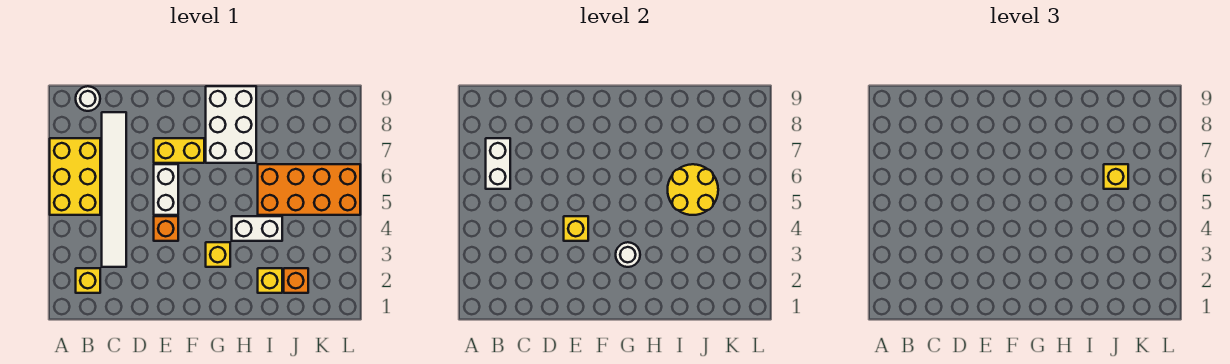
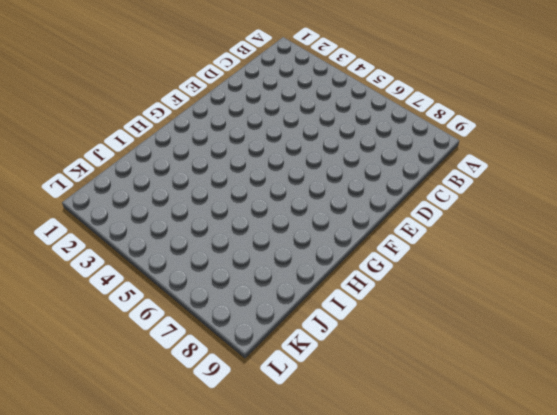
none -> yellow 2x3 brick [50,138,100,215]
none -> yellow 1x1 brick [76,268,100,293]
none -> white 1x1 round brick [76,86,100,111]

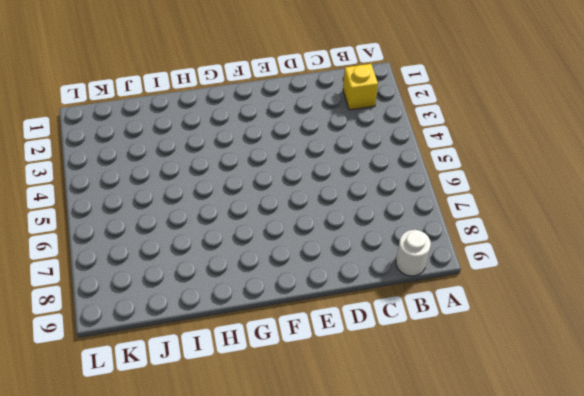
none -> yellow 2x3 brick [50,138,100,215]
none -> white 1x6 tile [102,112,126,267]
none -> orange 1x1 brick [154,216,178,241]

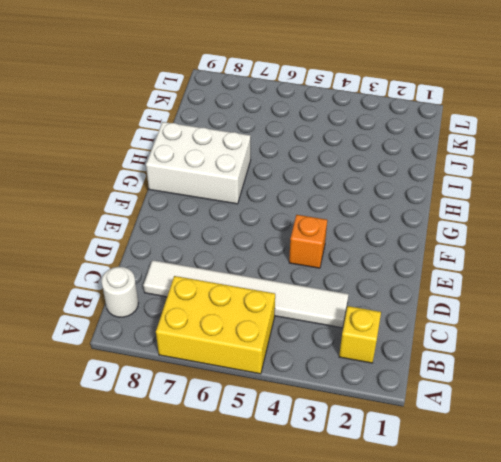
none -> white 1x2 brick [154,164,178,215]
none -> yellow 1x2 brick [154,138,204,163]
none -> yellow 1x1 brick [206,242,230,267]

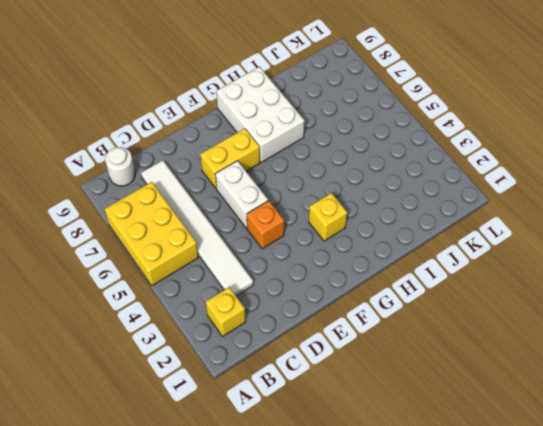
none -> white 1x2 brick [232,216,282,241]
none -> yellow 1x1 brick [258,268,282,293]
none -> orange 2x4 brick [258,164,360,215]

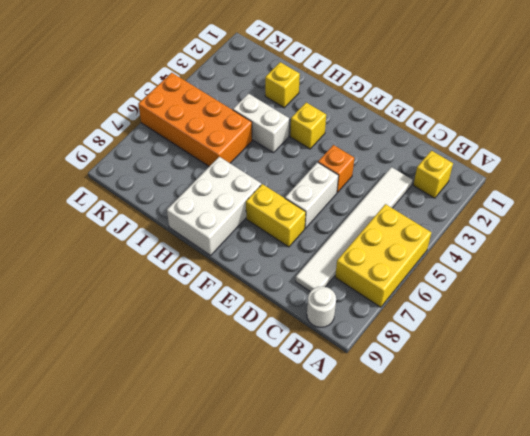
none -> orange 1x1 brick [284,268,308,293]
none -> white 1x2 brick [486,138,510,189]
none -> yellow 1x1 brick [564,216,588,241]

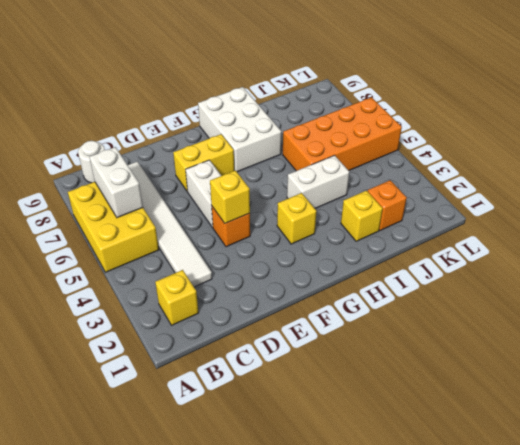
none -> white 1x1 round brick [616,242,640,267]
none -> yellow 2x2 round brick [668,164,718,215]
none -> yellow 1x1 brick [1104,164,1128,189]

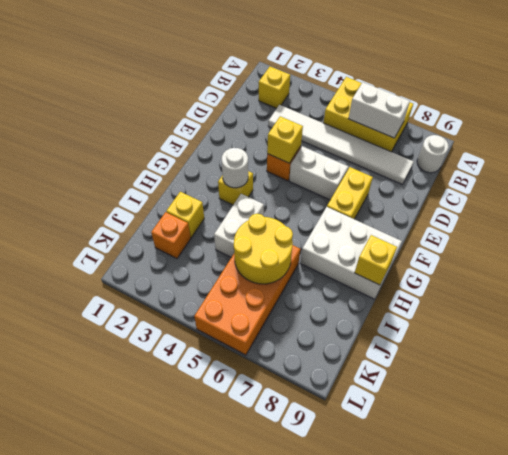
yellow 1x1 brick [355,235,397,285] -> yellow 1x1 brick moved to [1104,164,1128,189]

